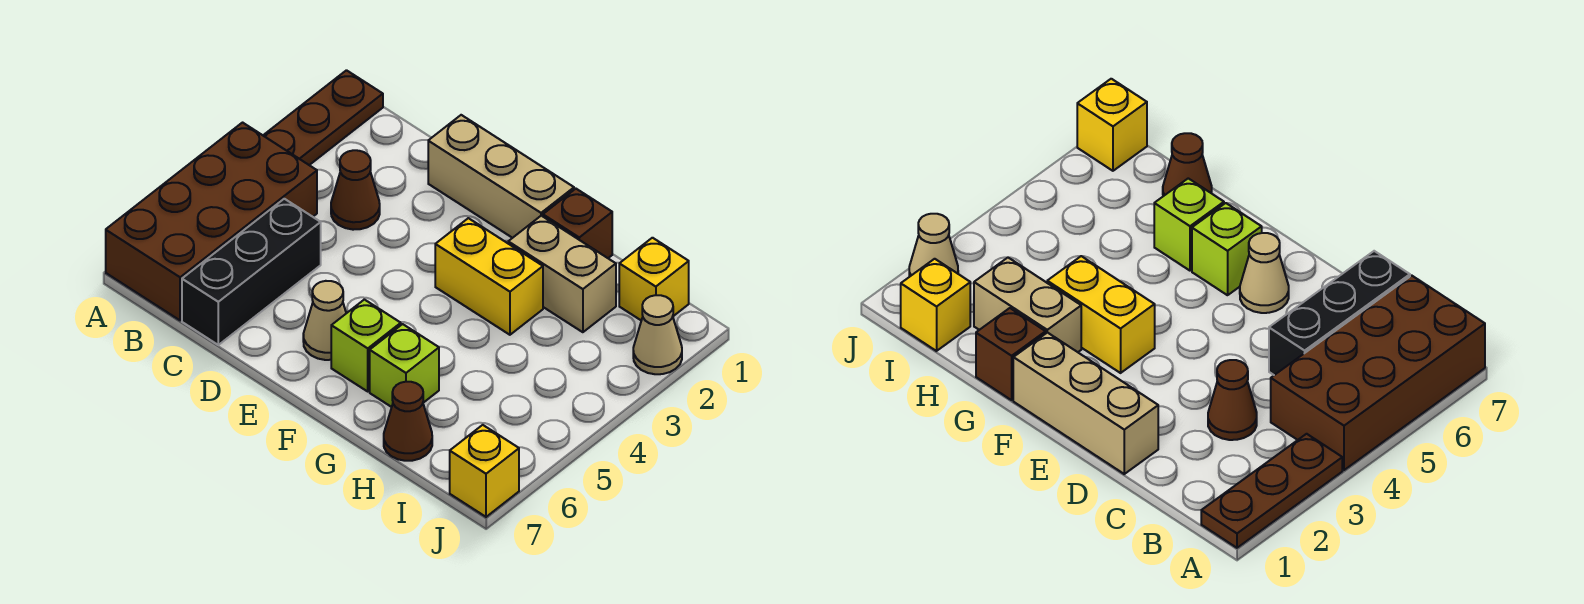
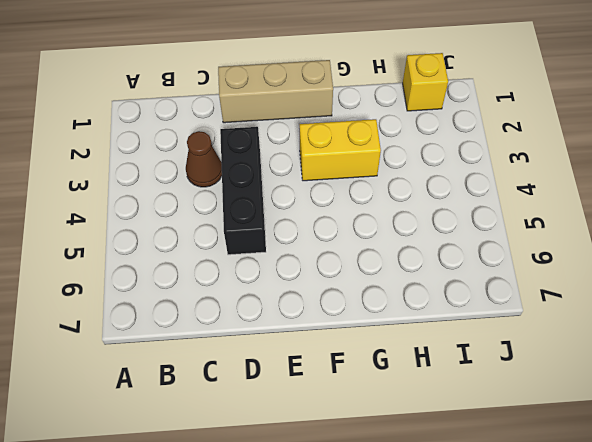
black 1x3 brick [220,127,266,255] -> black 1x3 brick moved to [182,199,321,345]
none -> brown 1x3 plate [263,70,383,165]
none -> brown 2x4 brick [106,123,317,320]
none -> tan 1x1 cone [303,281,346,360]

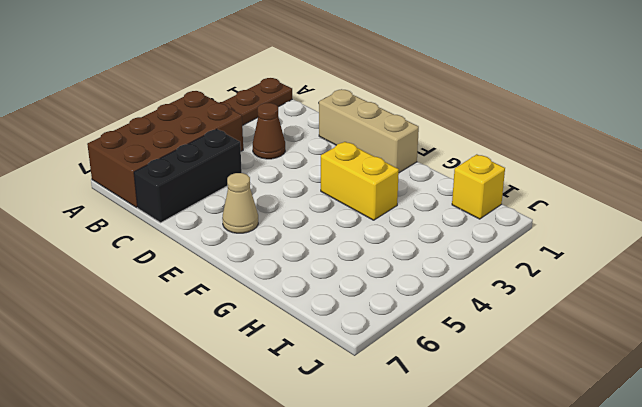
none -> lime 1x1 brick [331,300,401,391]
none -> brown 1x1 brick [543,189,612,258]
none -> tan 1x2 brick [508,216,616,332]

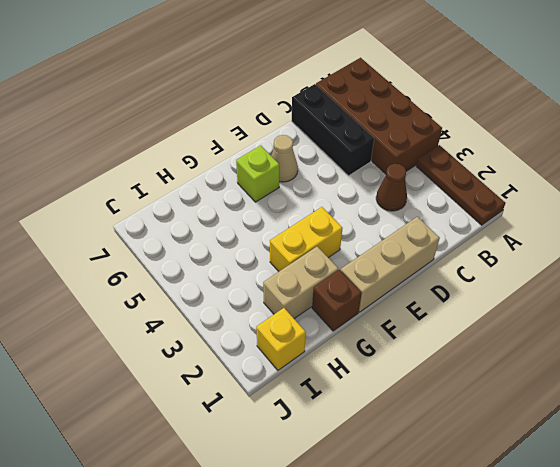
none -> lime 1x1 brick [370,324,439,407]
none -> brown 1x1 cone [384,382,432,461]
none -> tan 1x1 cone [633,295,682,374]

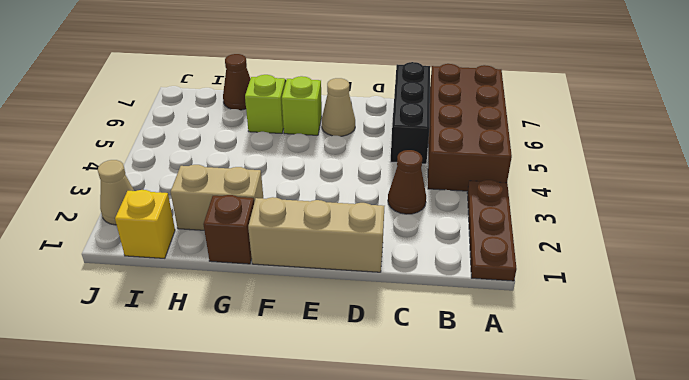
none -> yellow 1x2 brick [435,218,543,335]
none -> yellow 1x1 brick [450,425,519,517]

